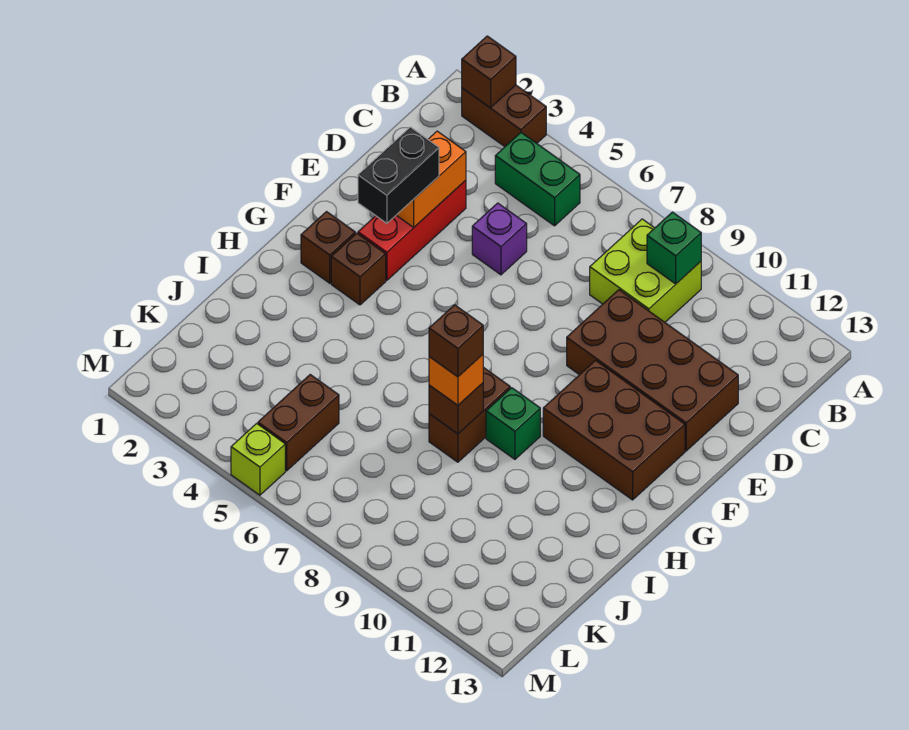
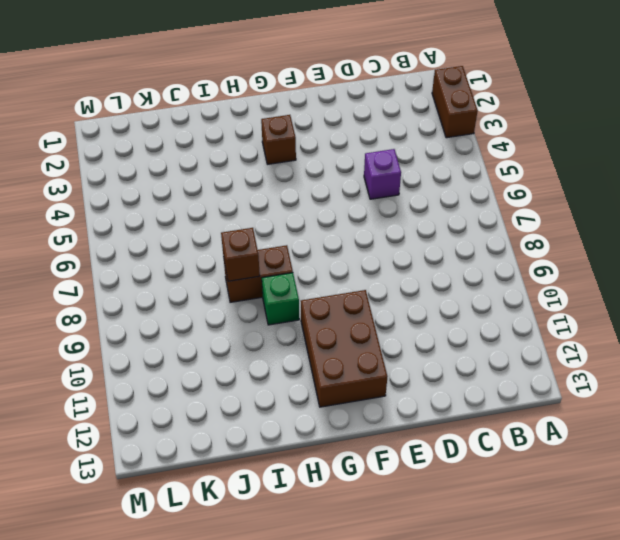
none -> green 1x2 brick [495,133,580,226]
none -> lime 2x2 brick [590,219,701,322]
none -> red 1x3 brick [358,180,466,280]

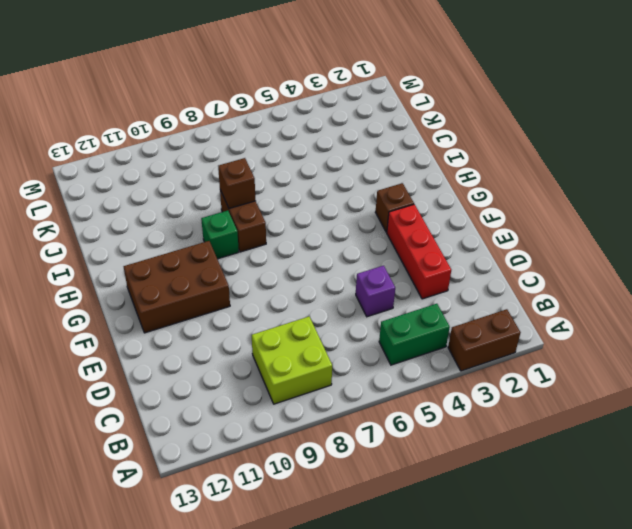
none -> brown 2x4 brick [567,290,738,451]
none -> brown 1x1 brick [301,212,355,283]
none -> brown 1x2 brick [258,375,339,471]

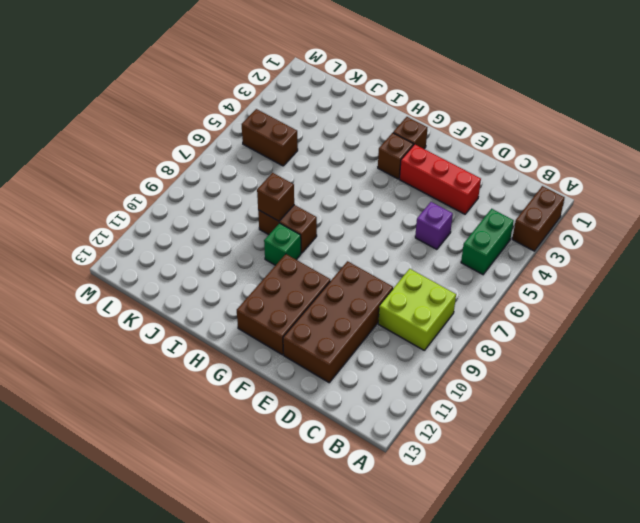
none -> lime 1x1 brick [231,423,285,495]
none -> brown 1x1 brick [462,36,516,108]
none -> green 1x1 brick [647,212,701,284]

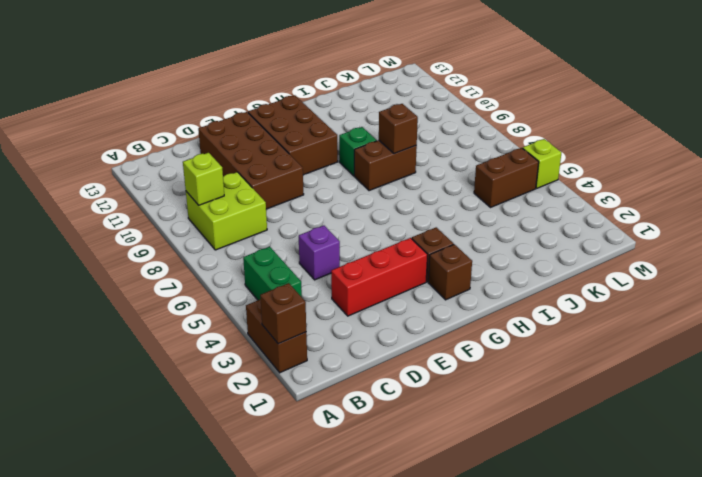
lime 1x1 brick [183,153,224,205] -> green 1x1 brick [647,212,701,284]
none -> orange 1x2 brick [397,131,466,228]
none -> black 1x2 brick [358,127,439,223]
none -> orange 1x1 brick [429,354,483,405]

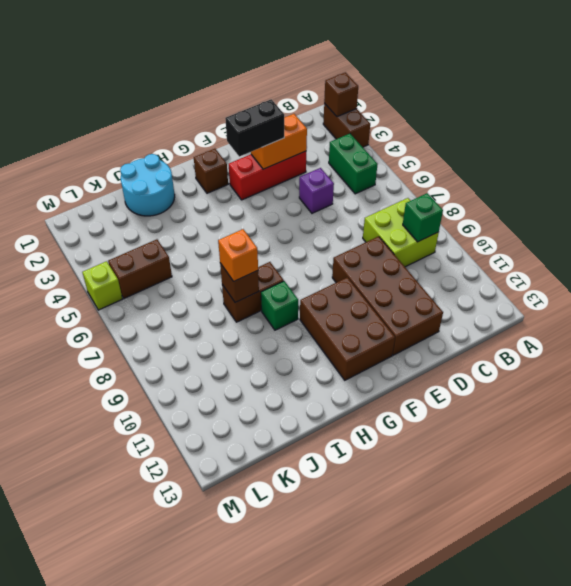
cyan 2x2 round brick [120,154,175,216] -> none
none -> brown 1x1 brick [331,233,386,305]
none -> brown 1x1 brick [429,305,483,377]

